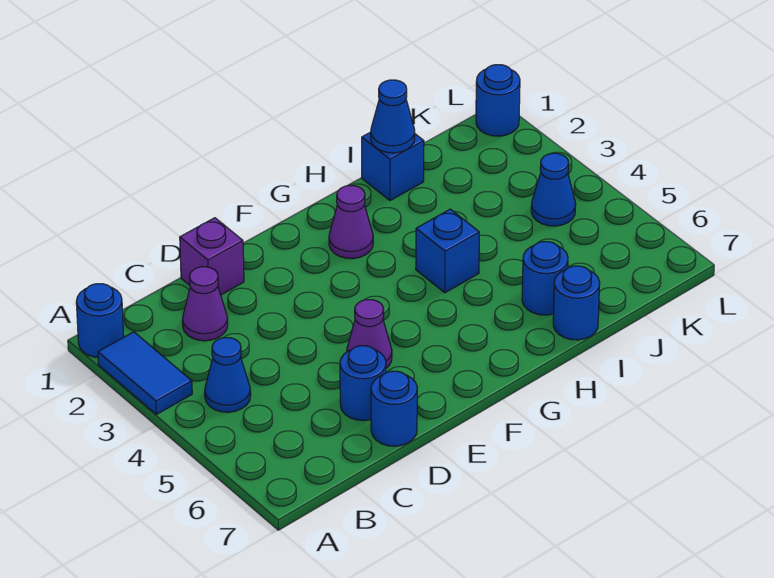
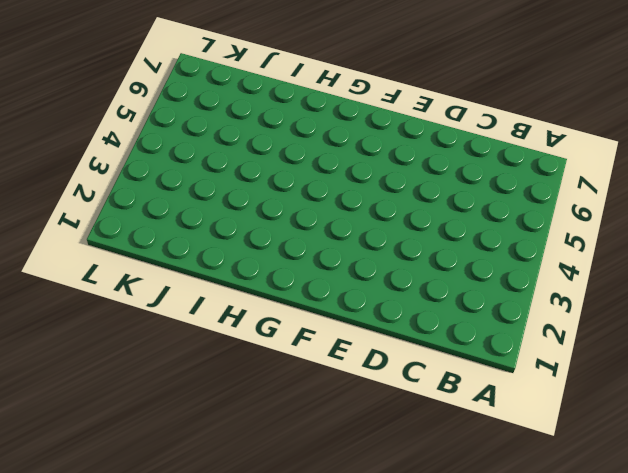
none -> blue 1x1 round brick [76,284,124,357]
none -> blue 1x2 tile [98,332,192,414]
none -> blue 1x1 cone [205,338,251,412]

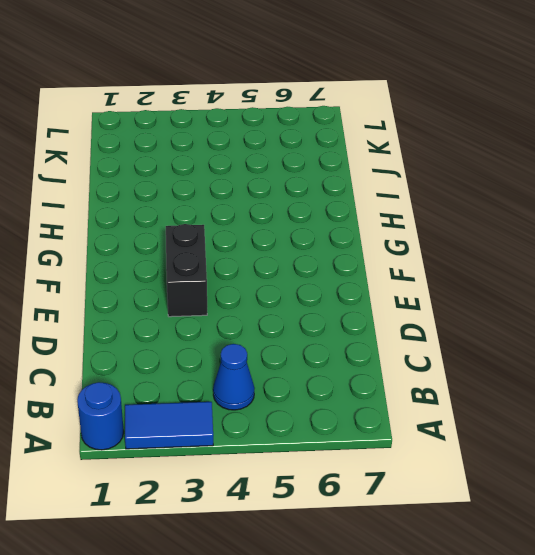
black 1x2 brick [166,224,207,317] -> none
none -> purple 1x1 cone [182,267,228,341]
none -> purple 1x1 brick [180,218,244,295]
none -> blue 1x1 round brick [340,346,386,421]

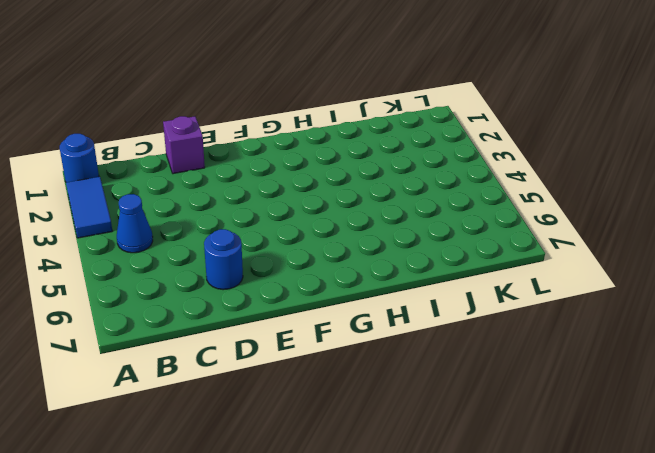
none -> purple 1x1 cone [182,267,228,341]
none -> blue 1x1 round brick [371,371,417,446]
none -> purple 1x1 cone [347,300,392,368]

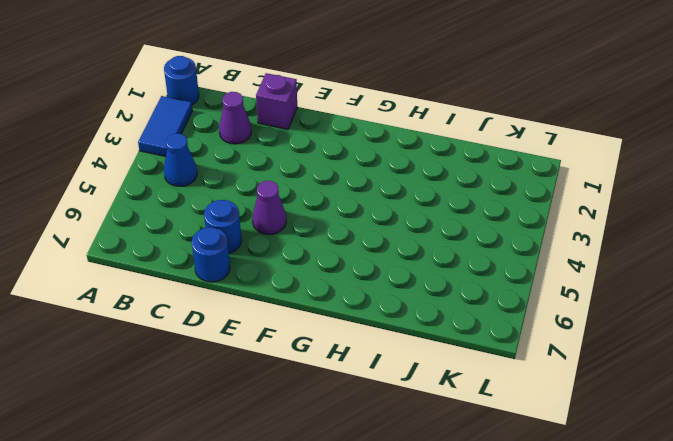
none -> purple 1x1 cone [329,186,373,259]
none -> blue 1x1 brick [416,209,479,293]
none -> blue 1x1 brick [362,132,424,200]

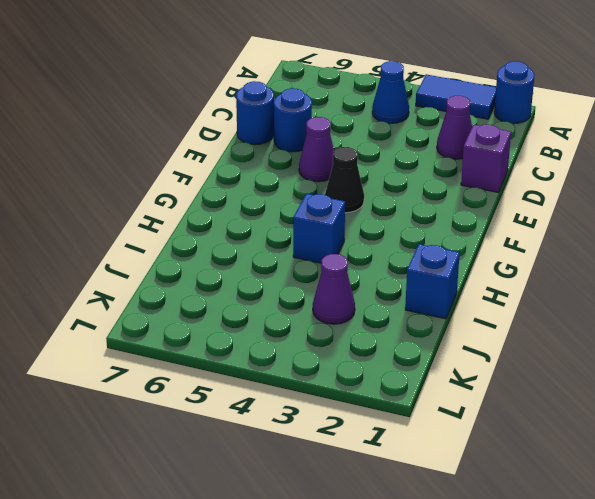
black 1x1 cone [325,147,364,213] -> none
purple 1x1 cone [313,254,355,324] -> purple 1x1 cone moved to [329,186,373,259]
none -> blue 1x1 round brick [522,242,568,315]
none -> blue 1x1 round brick [553,266,600,340]
none -> blue 1x1 cone [531,153,576,226]

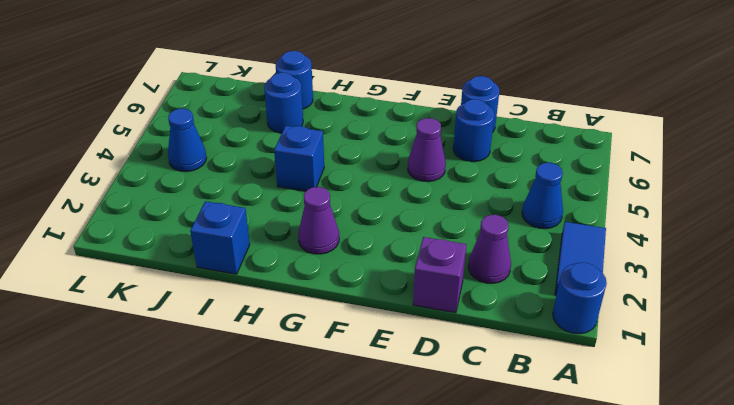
none -> blue 1x1 round brick [476,65,520,136]
none -> blue 1x1 cone [371,80,415,153]

